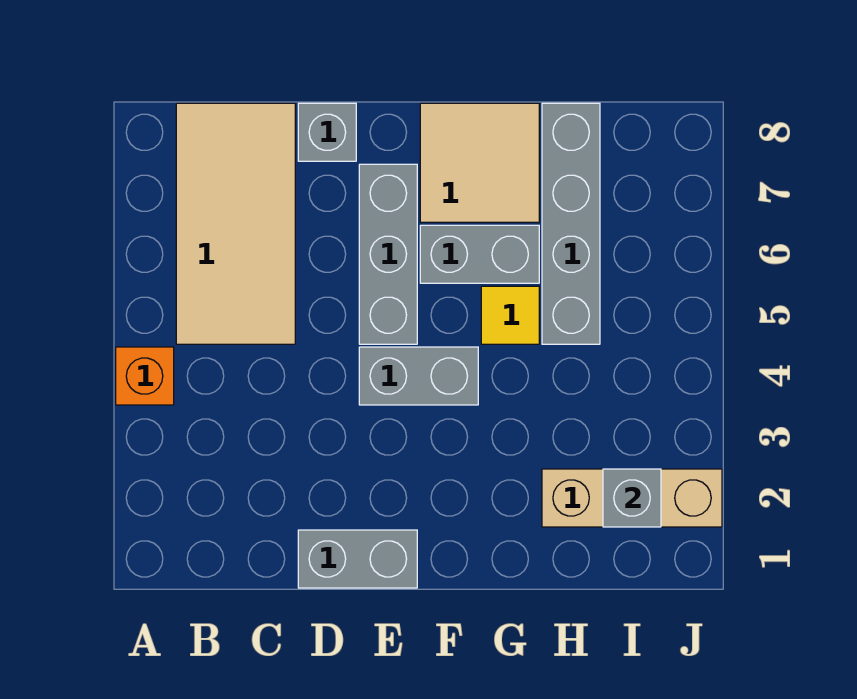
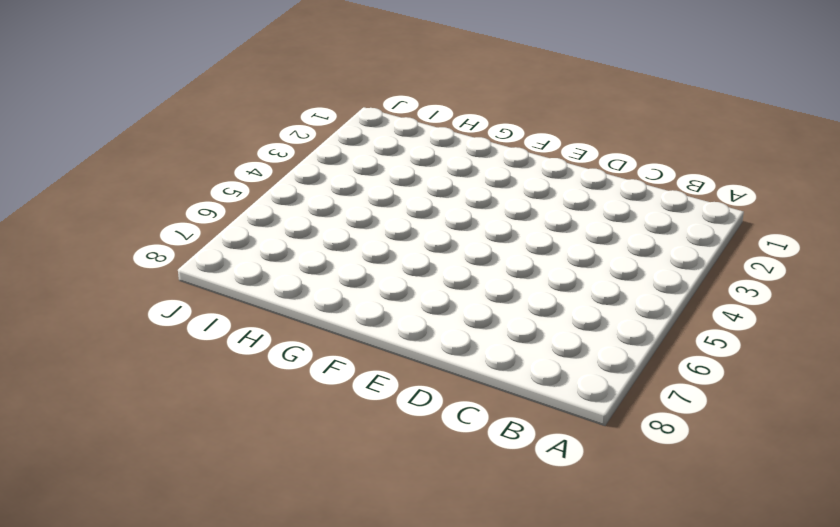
none -> orange 1x1 brick [116,347,174,405]
none -> tan 2x4 tile [176,103,295,344]
none -> grey 1x2 brick [298,530,417,588]

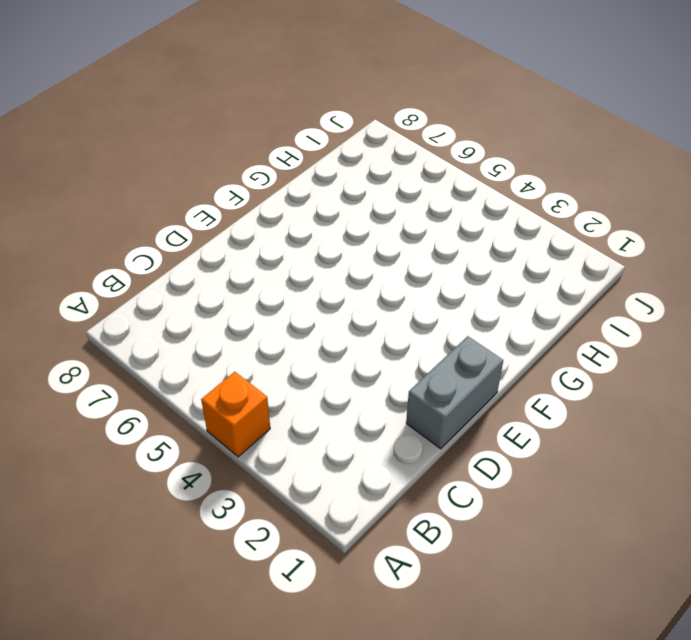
none -> tan 2x4 tile [176,103,295,344]
none -> grey 1x1 brick [298,103,356,161]
none -> grey 1x2 brick [359,347,478,405]

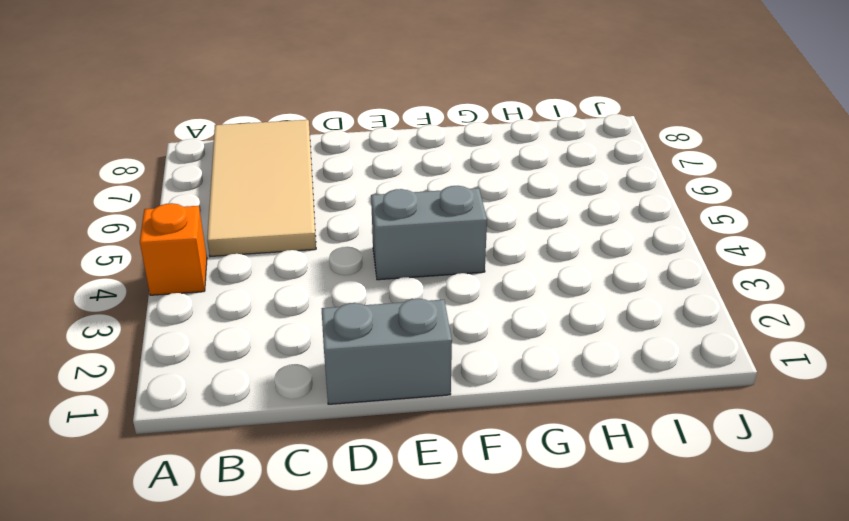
none -> grey 1x1 brick [298,103,356,161]
none -> grey 1x3 brick [359,164,417,344]
none -> grey 1x2 brick [420,225,539,283]

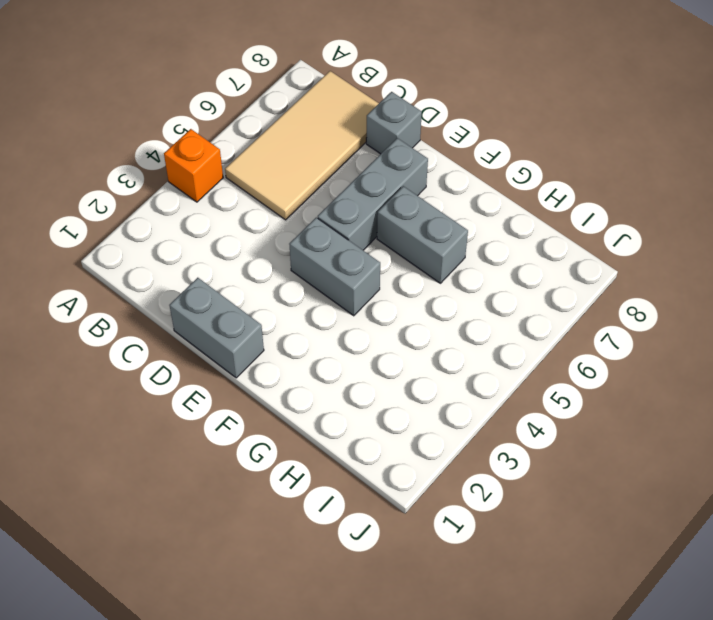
none -> tan 2x2 tile [420,103,539,222]
none -> yellow 1x1 tile [481,286,539,344]
none -> tan 1x3 brick [542,469,722,527]

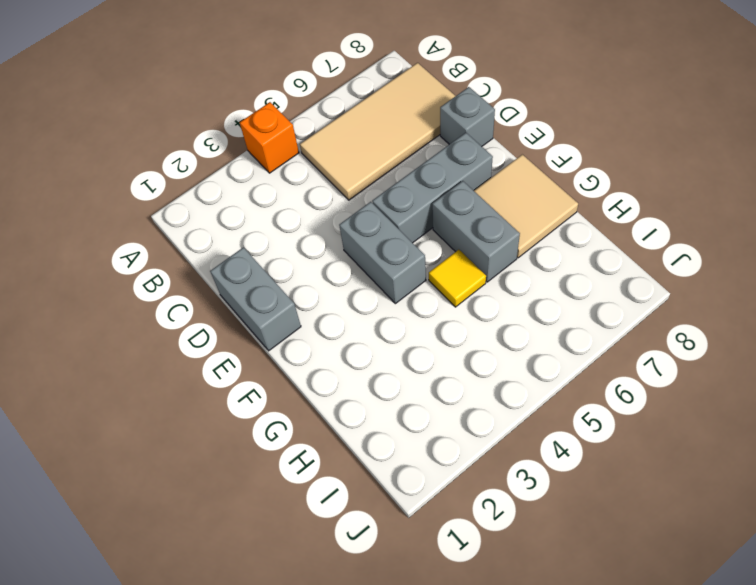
none -> tan 1x3 brick [542,469,722,527]
none -> grey 1x4 brick [542,103,600,344]
none -> grey 1x1 brick [603,469,661,527]

